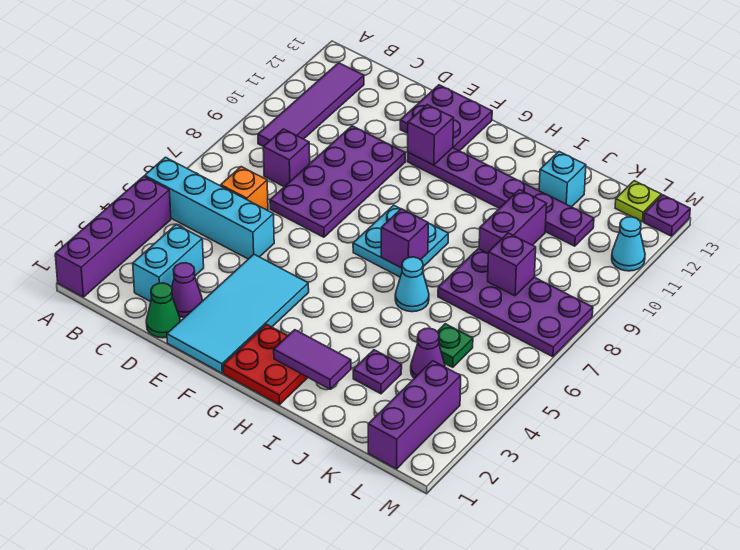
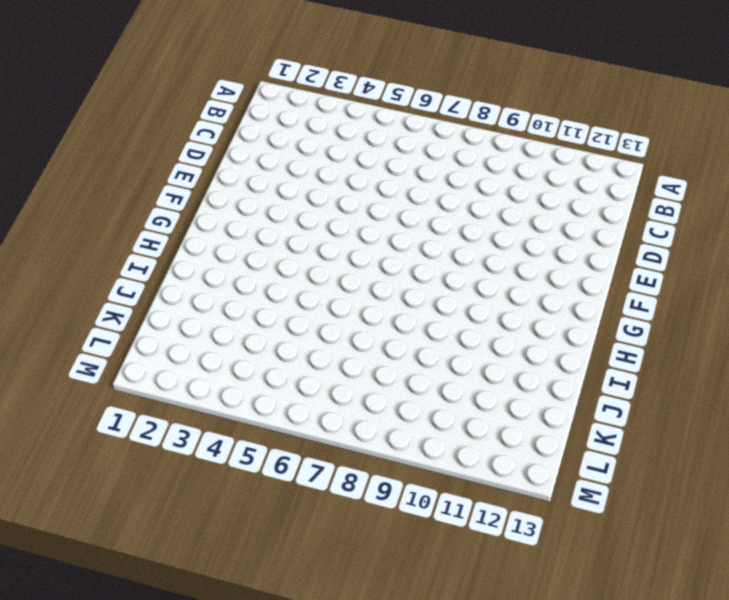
none -> purple 1x4 brick [55,176,171,297]
none -> cyan 1x4 brick [145,157,274,259]
none -> purple 1x4 tile [258,63,364,147]

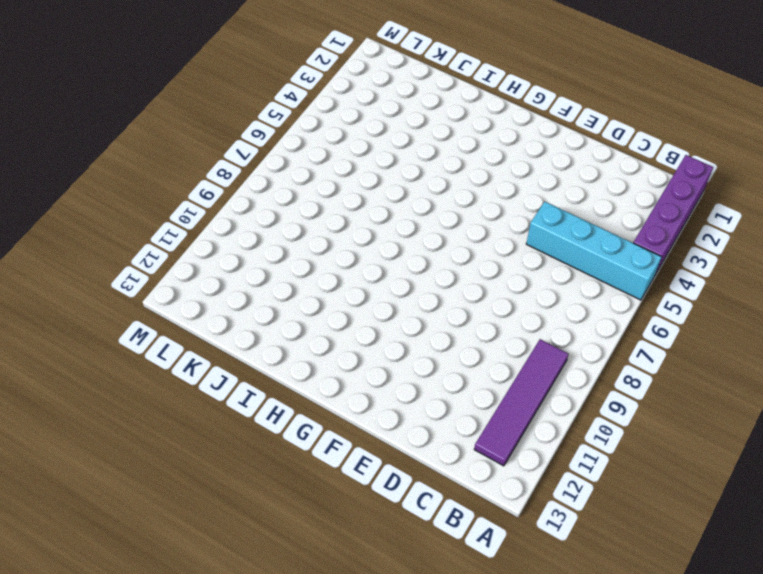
none -> cyan 1x2 brick [133,224,204,302]
none -> orange 1x1 brick [221,167,268,210]
none -> purple 1x1 brick [263,129,310,187]

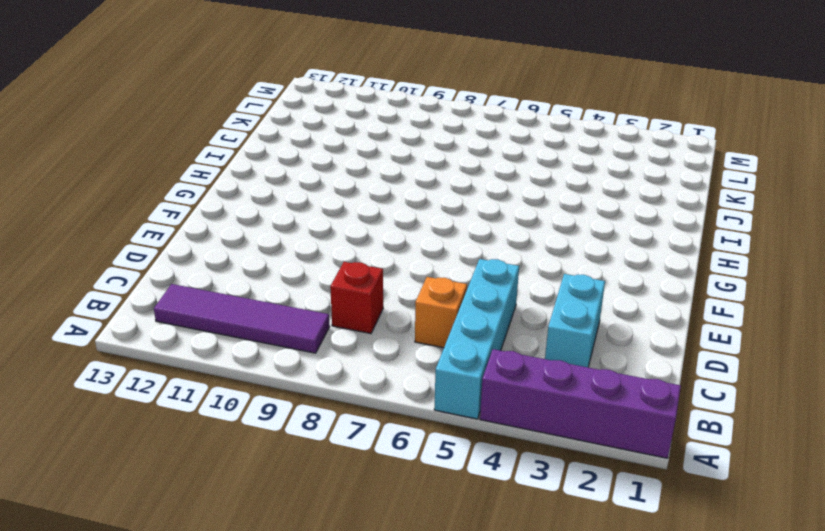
cyan 1x2 brick [545,274,605,367] -> cyan 1x2 brick turned to [133,224,204,302]
red 1x1 brick [330,262,383,334] -> purple 1x1 brick [263,129,310,187]
none -> green 1x1 cone [146,283,180,338]
none -> purple 1x1 cone [172,263,202,317]
none -> purple 2x4 plate [270,126,405,237]

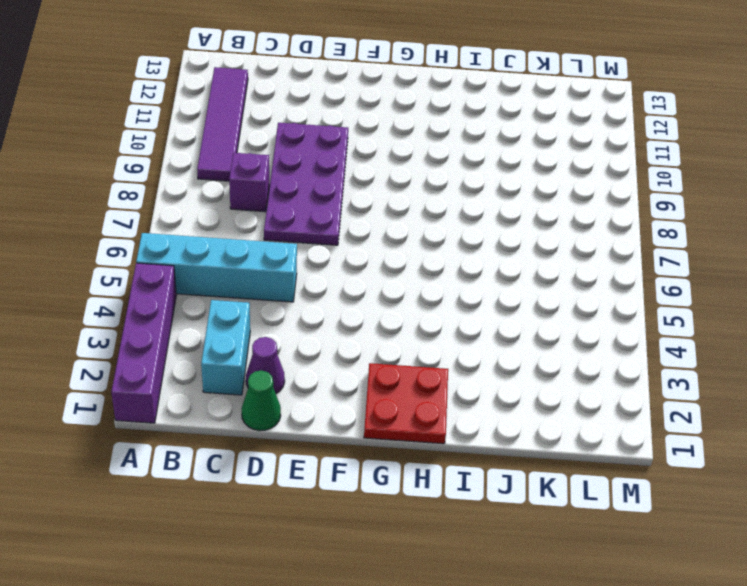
none -> orange 1x1 brick [221,167,268,210]
none -> cyan 2x4 tile [167,254,309,373]
none -> purple 2x2 plate [400,85,492,151]

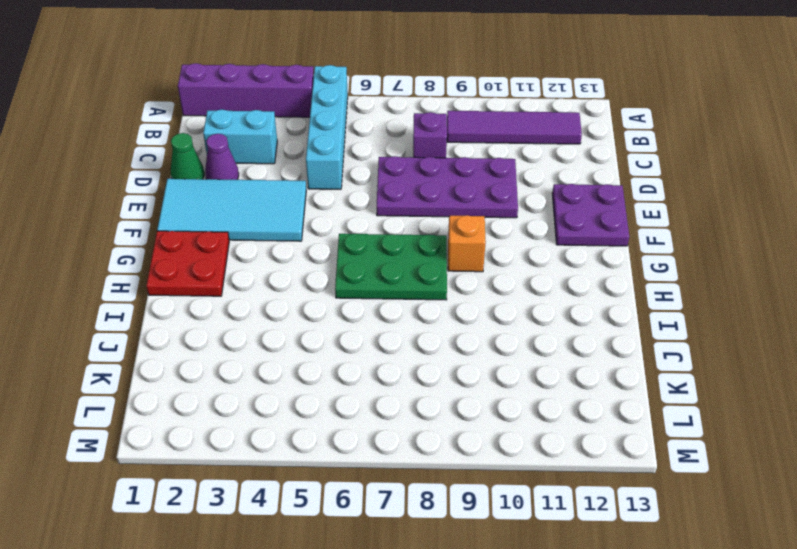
green 2x3 plate [335,234,447,300] -> cyan 2x2 plate [353,205,448,277]
orange 1x1 brick [448,215,486,272] -> orange 1x1 brick moved to [221,167,268,210]
none -> purple 1x6 plate [407,148,594,246]
none -> cyan 1x1 cone [395,257,429,312]
none -> purple 1x1 plate [353,350,402,394]

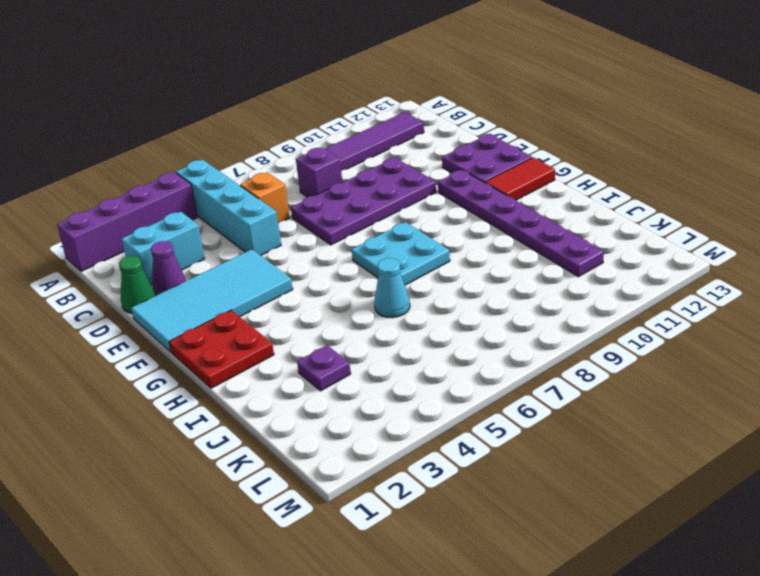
red 1x2 tile [485,157,555,200] -> none
none -> purple 2x4 plate [438,249,593,357]
none -> purple 1x2 brick [479,190,547,253]
none -> cyan 1x1 brick [539,152,586,207]

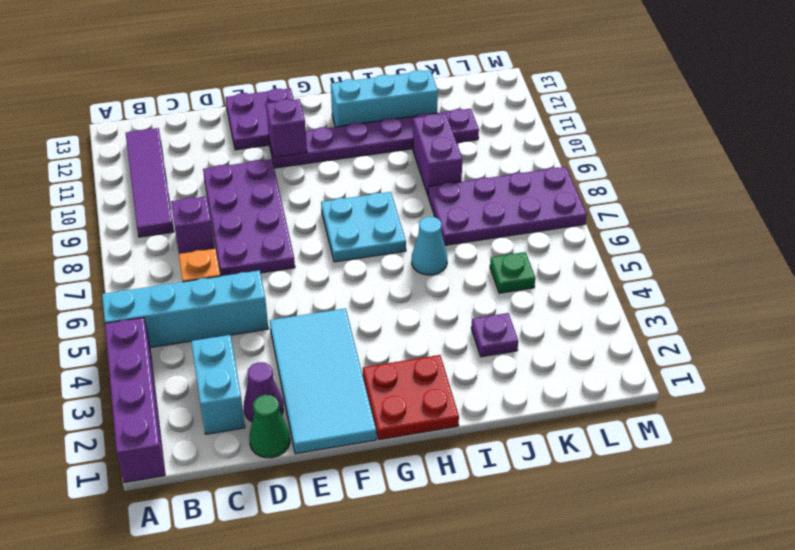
cyan 1x3 brick [331,70,438,127] -> cyan 1x1 brick [539,152,586,207]
none -> purple 1x1 cone [411,328,445,378]
none -> purple 1x3 brick [368,361,461,469]
none -> lime 1x1 plate [615,181,661,222]

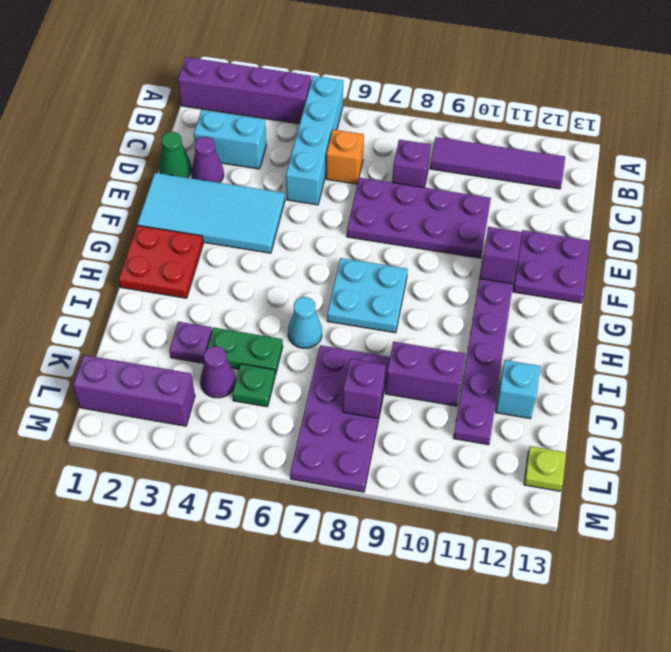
green 1x2 plate [207,328,283,375] -> none
none -> cyan 1x1 cone [612,217,645,271]
none -> purple 1x1 plate [644,195,690,236]
none -> purple 1x2 tile [274,330,351,389]

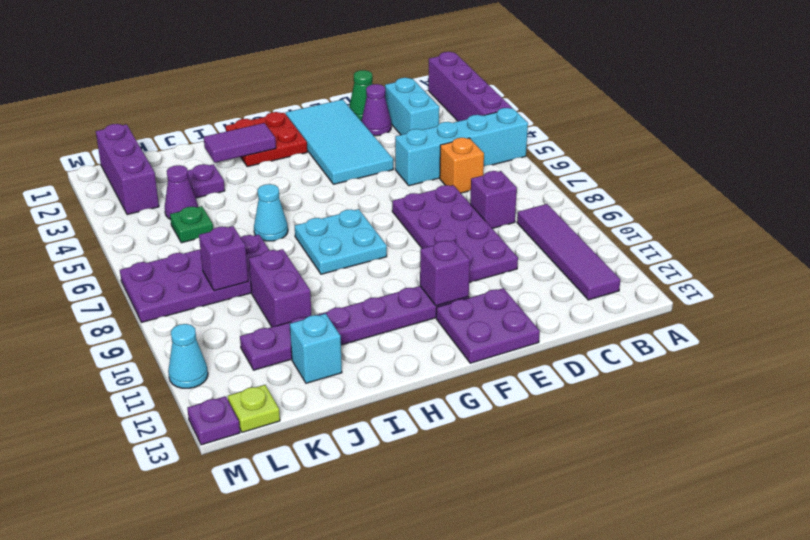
none -> purple 1x1 brick [381,209,428,268]

